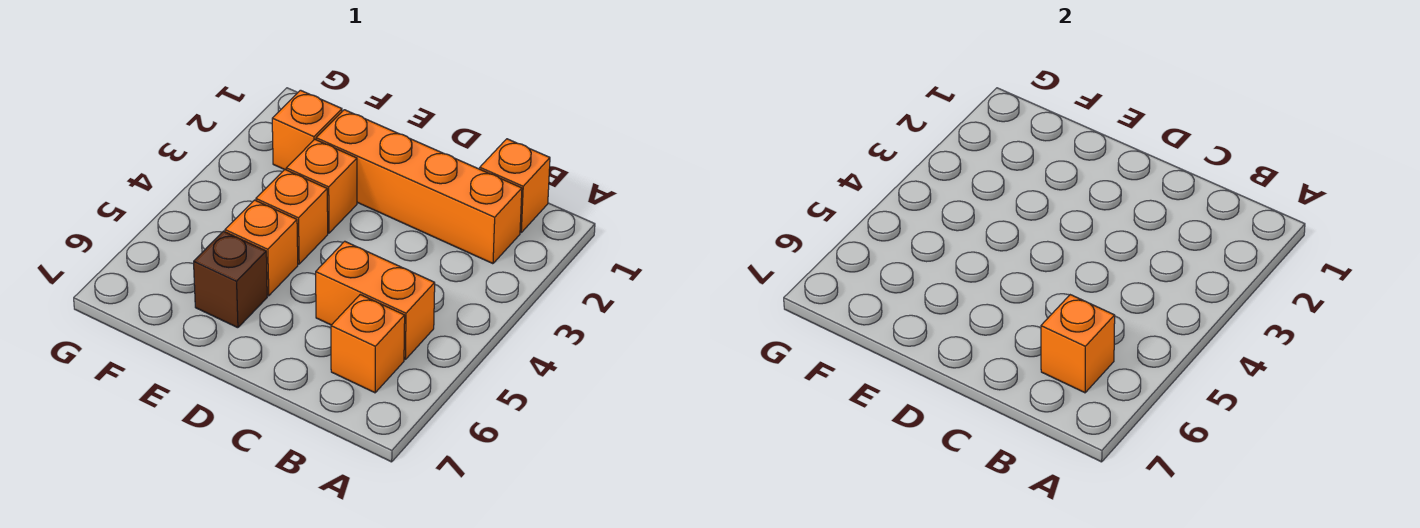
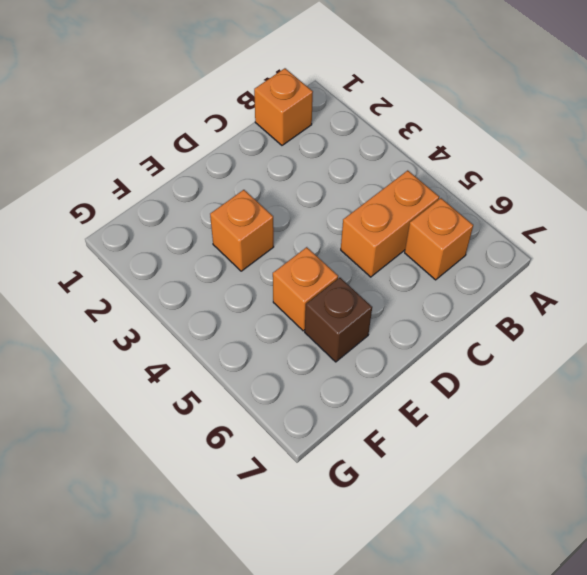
none -> orange 1x4 brick [316,110,522,264]
none -> orange 1x1 brick [256,170,328,264]

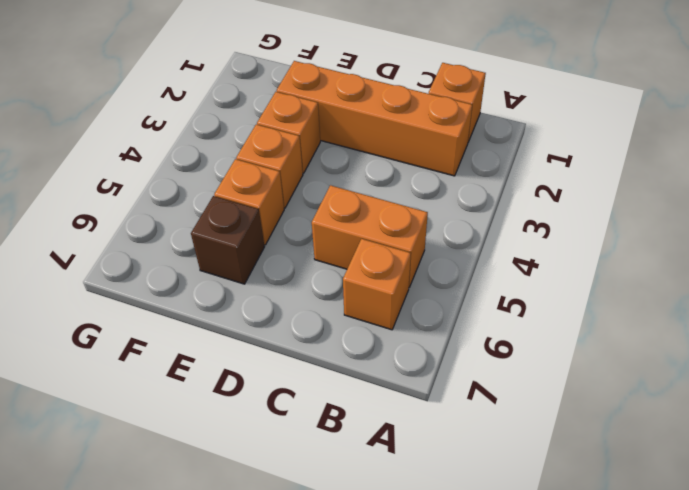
none -> orange 1x1 brick [272,90,342,170]
none -> orange 1x1 brick [1041,295,1115,393]

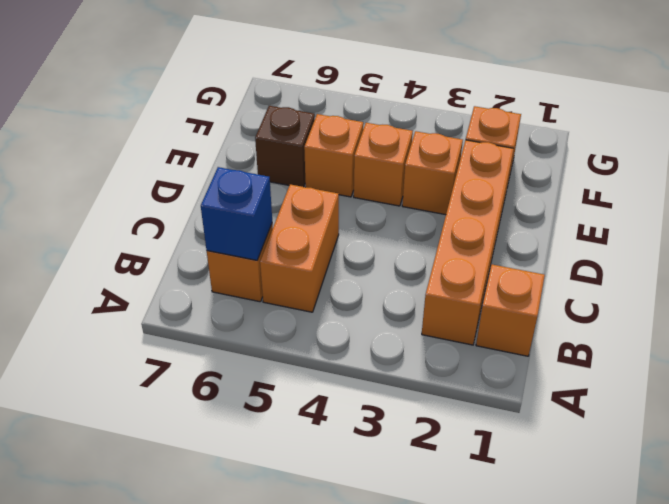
blue 1x1 brick [201,167,272,260] -> orange 1x1 brick [1041,295,1115,393]

